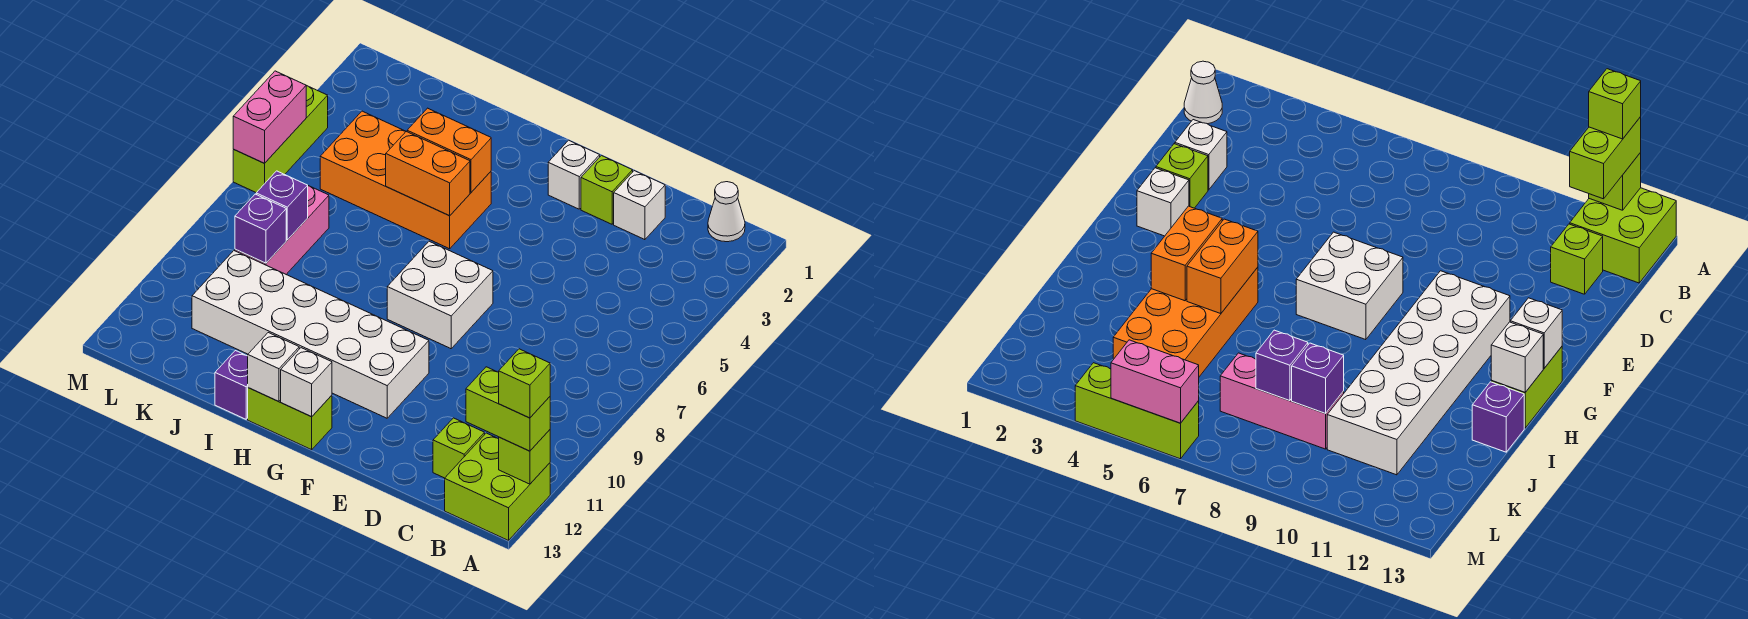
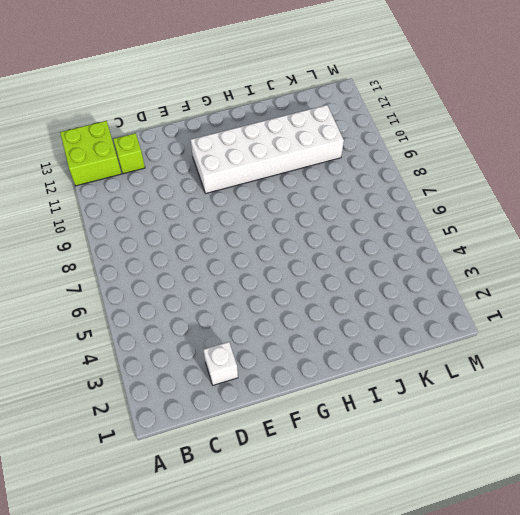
none -> white 1x1 cone [708,182,745,242]
none -> lime 1x1 brick [581,155,633,224]
none -> white 1x1 brick [548,140,600,209]

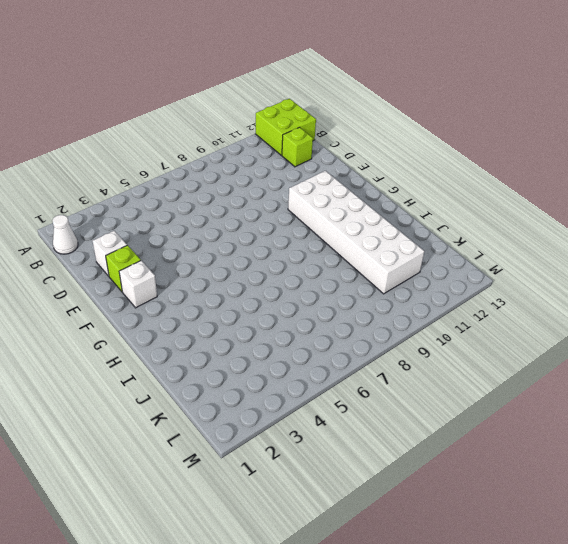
none -> white 2x2 brick [387,241,493,349]
none -> lime 1x2 brick [248,388,332,450]
none -> orange 2x4 brick [320,111,491,249]

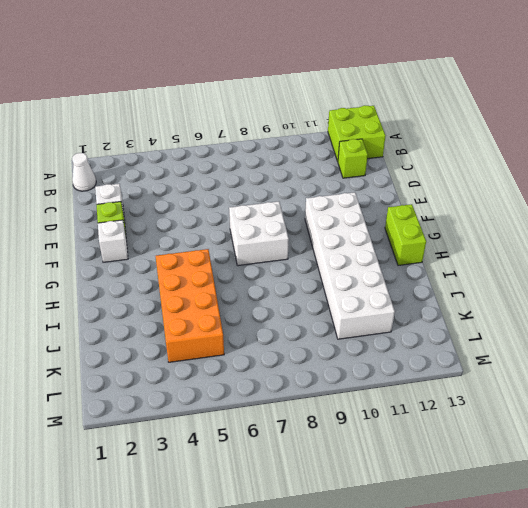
none -> purple 1x1 brick [215,350,248,419]
none -> pink 1x3 brick [235,186,329,274]
none -> lime 1x3 brick [233,86,328,193]

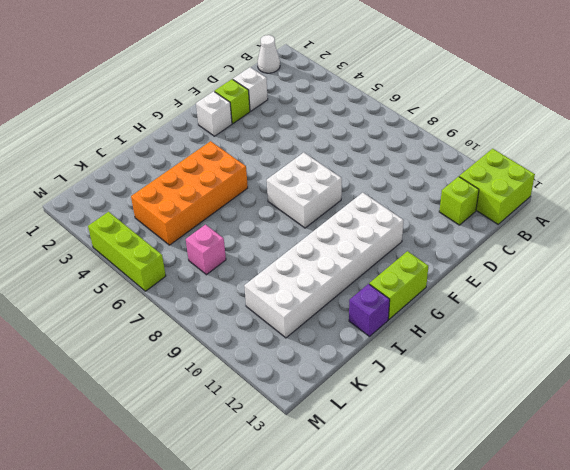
pink 1x1 brick [186,225,226,275] -> pink 1x3 brick [235,186,329,274]
none -> lime 1x1 brick [499,430,550,484]
none -> white 1x1 brick [281,348,332,417]
none -> orange 1x2 brick [407,108,491,192]

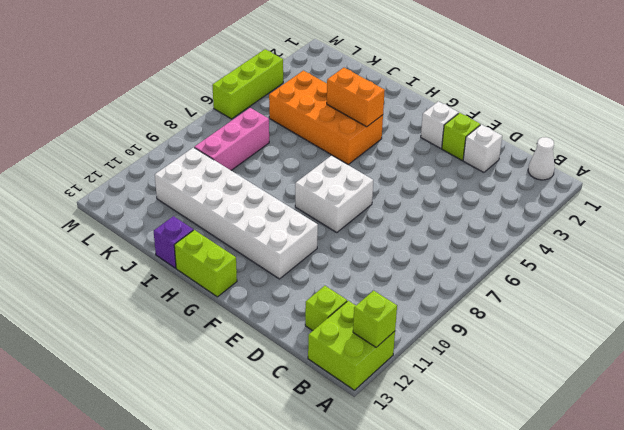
none -> white 1x1 brick [281,348,332,417]
none -> orange 1x2 brick [386,132,470,216]
none -> white 1x1 brick [248,333,299,402]

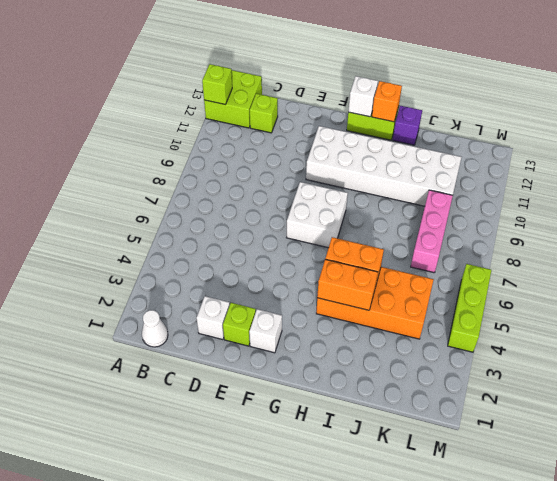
orange 1x1 brick [372,81,402,122] -> white 1x1 brick [248,333,299,402]
none -> purple 1x1 brick [256,171,308,240]
none -> purple 1x1 brick [235,194,286,263]
none -> pink 1x2 brick [233,71,306,163]

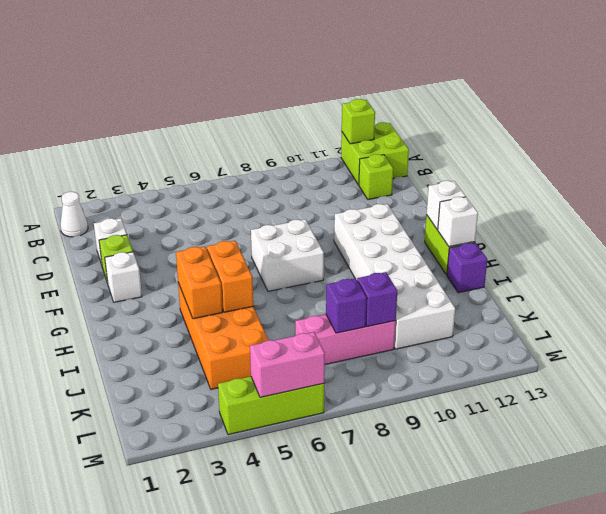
none -> lime 1x2 brick [466,367,550,451]
none -> lime 1x1 brick [498,349,550,418]

